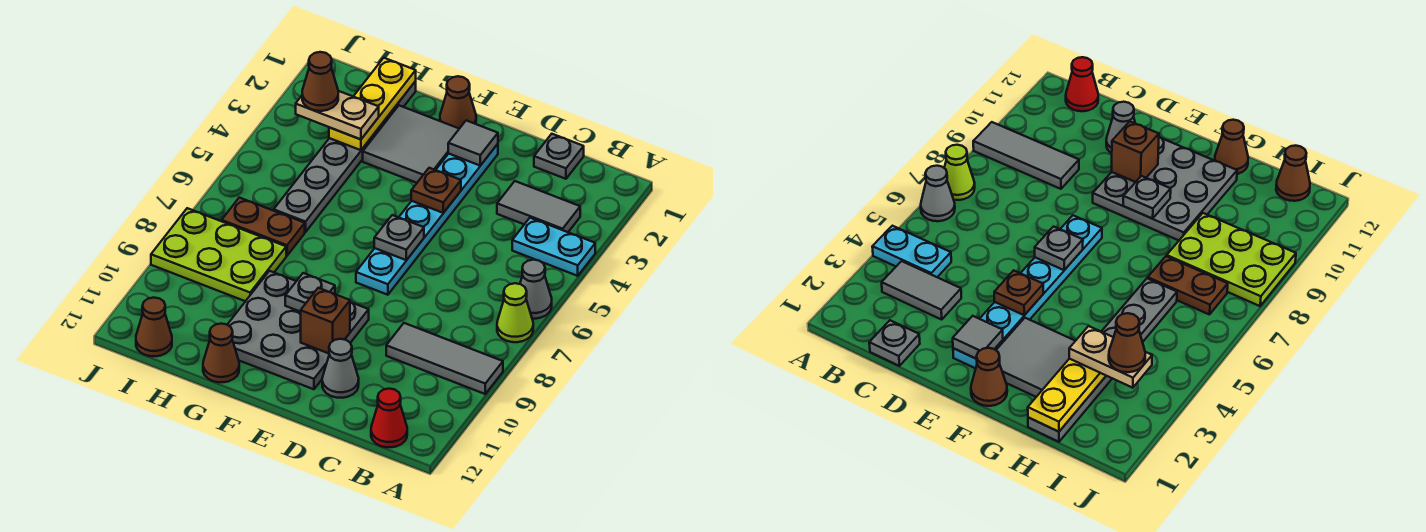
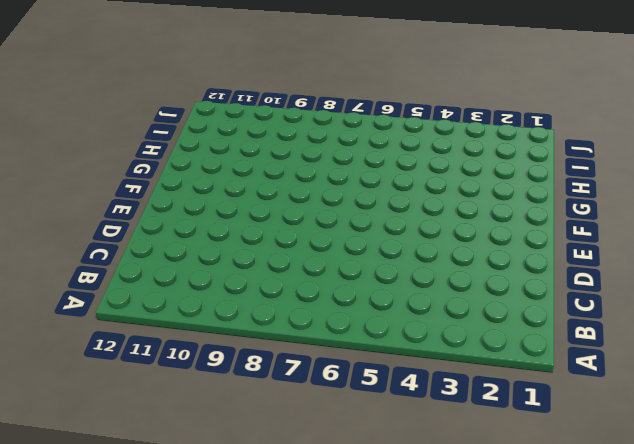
none -> cyan 1x2 plate [512,218,595,276]
none -> grey 1x1 cone [520,260,552,319]
none -> lime 1x1 cone [497,283,533,342]

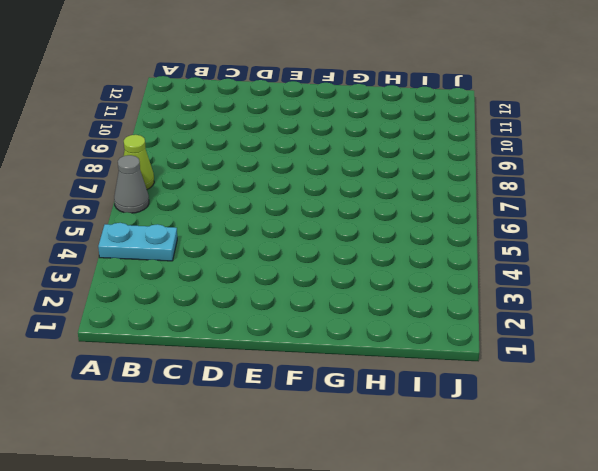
none -> grey 1x3 tile [386,323,503,394]
none -> grey 1x2 tile [497,181,580,232]
none -> red 1x1 cone [371,389,407,447]

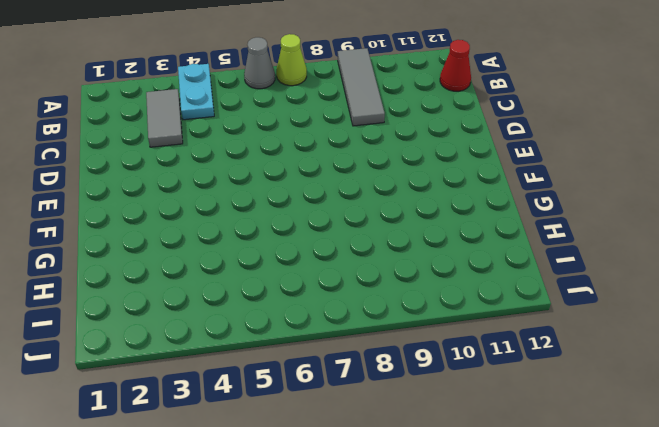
none -> grey 1x1 plate [534,134,584,179]
none -> grey 1x1 cone [322,339,359,398]
none -> cyan 1x6 plate [356,144,498,295]

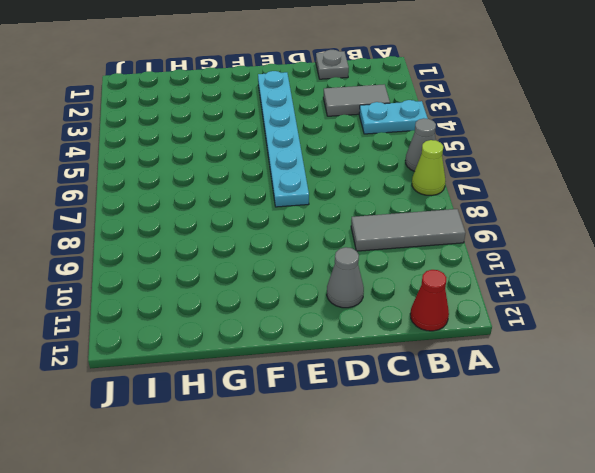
none -> grey 3x3 plate [227,271,369,389]
none -> brown 1x1 cone [440,76,476,129]
none -> grey 2x2 tile [363,105,459,183]

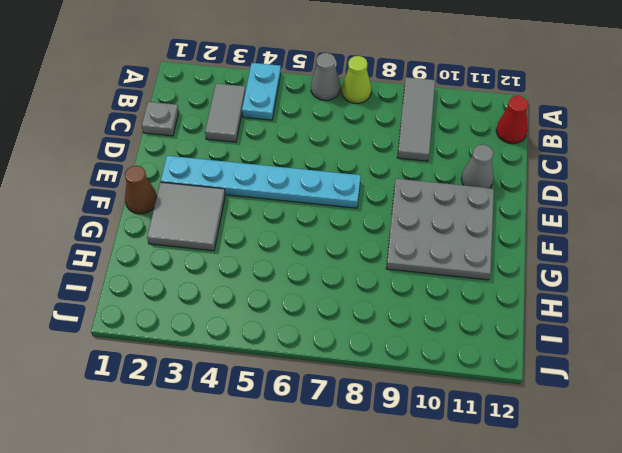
none -> brown 1x1 cone [203,324,239,382]
none -> grey 1x6 plate [274,81,416,232]
none -> brown 1x2 plate [222,198,305,256]

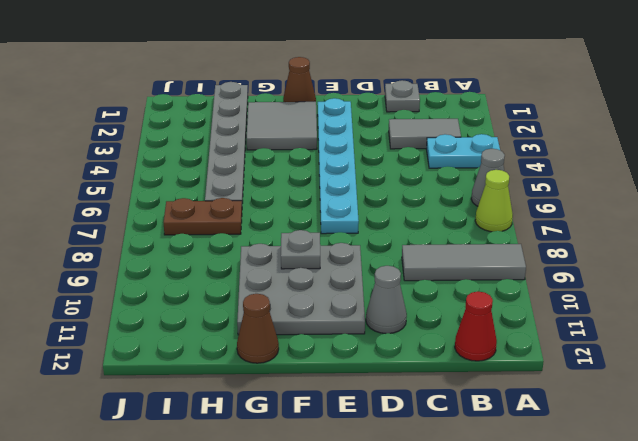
none -> lime 2x3 plate [151,208,286,301]
none -> brown 1x1 cone [136,298,172,356]
none -> grey 1x1 tile [448,121,498,166]

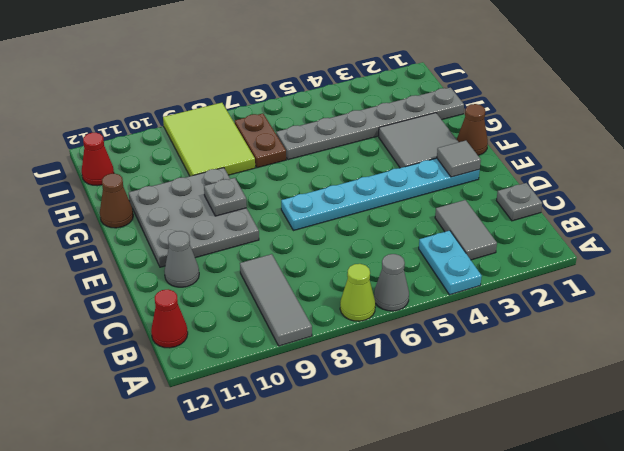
lime 2x3 tile [163,103,255,176] -> lime 2x3 plate [151,208,286,301]
red 1x1 cone [82,133,114,186] -> brown 1x1 cone [136,298,172,356]
none -> brown 1x1 plate [411,168,461,213]
none -> grey 1x1 plate [374,215,424,260]
none -> brown 1x1 brick [301,288,350,353]

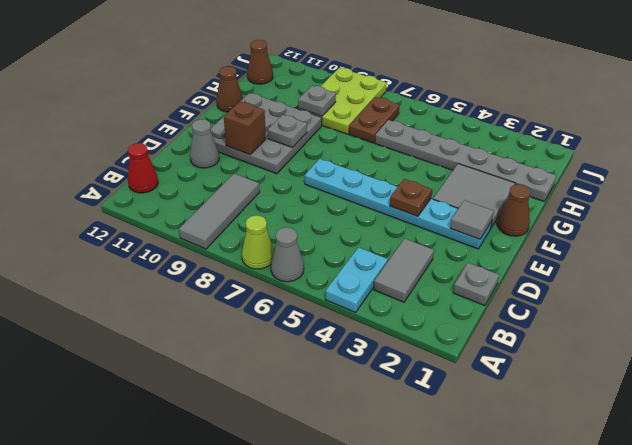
grey 1x1 plate [298,85,336,116] -> grey 1x1 plate moved to [374,215,424,260]
none -> yellow 1x3 plate [329,58,416,150]
none -> tan 1x2 plate [296,91,379,139]
none -> brown 1x1 cone [302,52,338,111]

